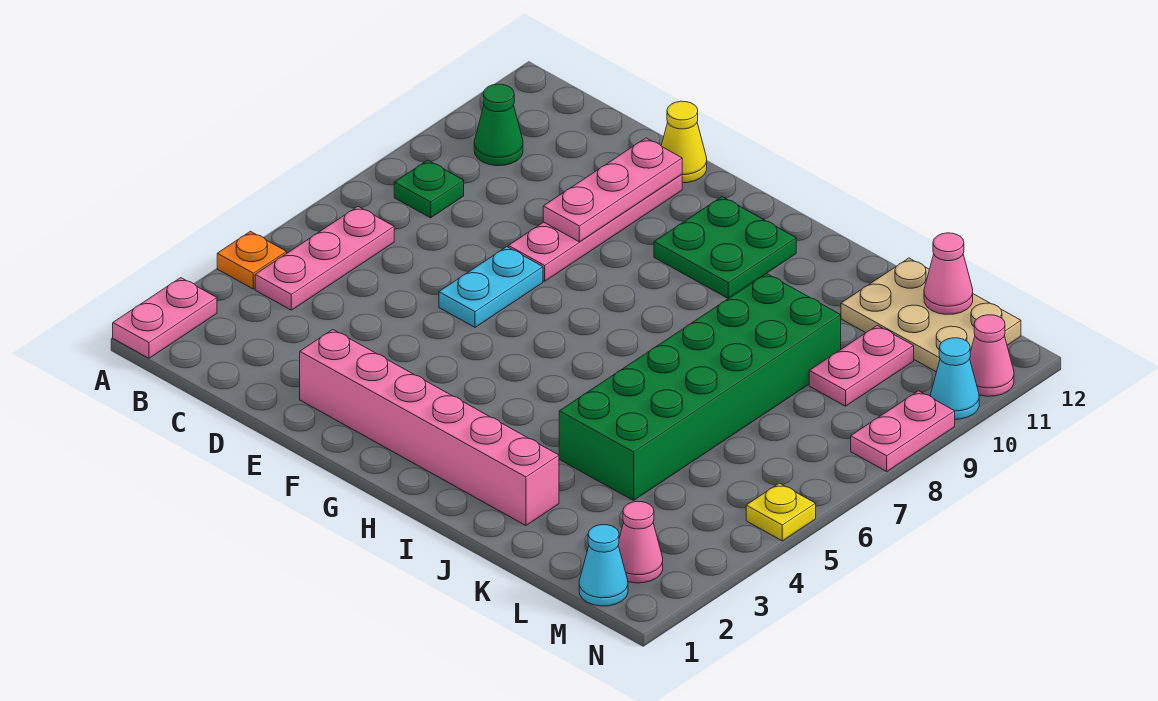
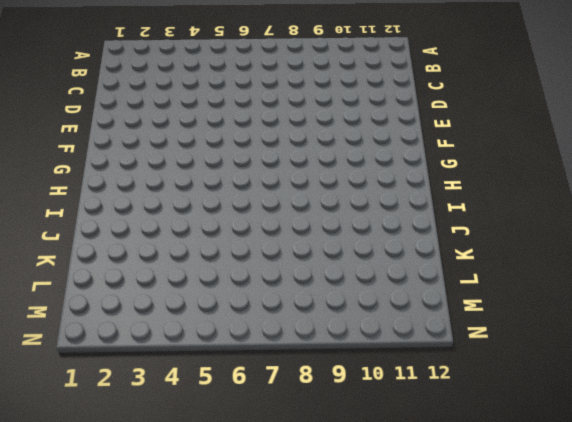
none -> pink 1x2 plate [113,278,217,358]
none -> orange 1x1 plate [217,231,287,289]
none -> pink 1x3 plate [255,207,394,310]

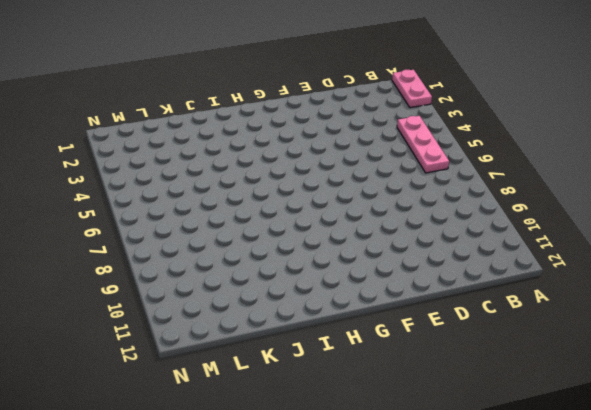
none -> orange 1x1 plate [217,231,287,289]
none -> green 1x1 plate [394,160,464,218]
none -> green 1x1 cone [474,84,523,166]

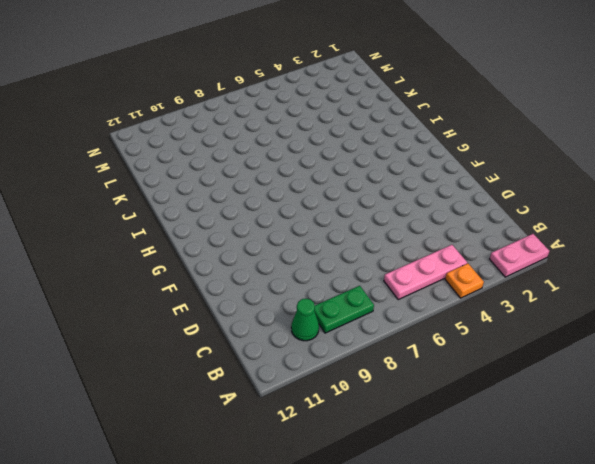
green 1x2 plate [314,286,374,333] -> green 1x1 plate [394,160,464,218]
none -> pink 1x6 brick [300,330,559,526]
none -> cyan 1x2 plate [439,247,543,327]
none -> pink 1x4 plate [508,174,682,281]

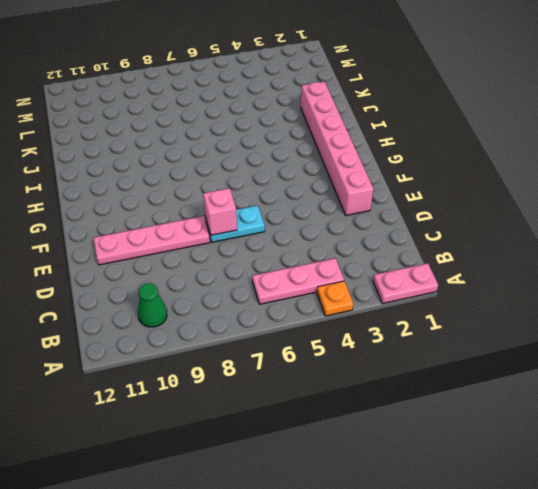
pink 1x1 brick [203,188,237,235] -> none
none -> green 1x1 plate [394,160,464,218]
none -> yellow 1x1 cone [661,101,707,183]
none -> green 2x2 plate [654,197,796,298]

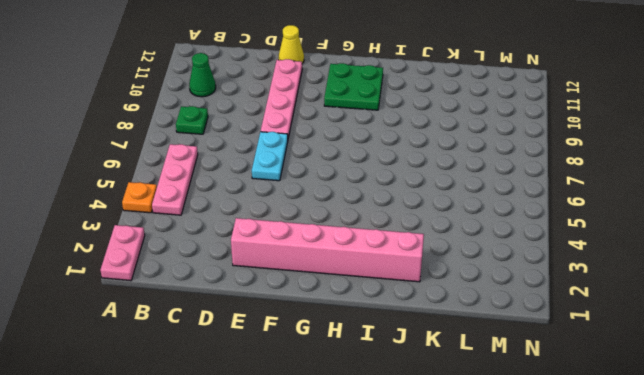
none -> green 2x6 brick [559,273,841,501]
none -> tan 2x3 plate [841,258,1021,372]
none -> pink 1x2 plate [809,325,914,406]

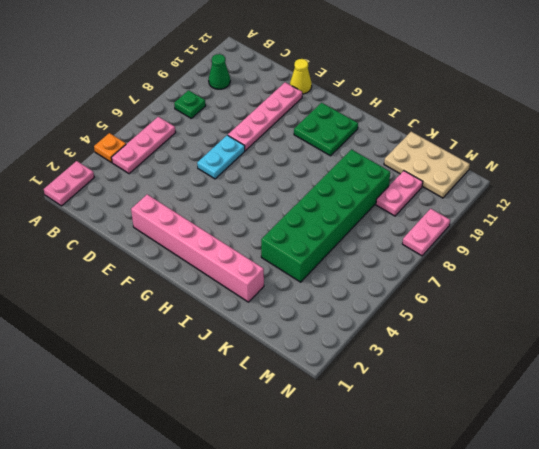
none -> cyan 1x1 cone [579,525,628,606]
none -> pink 1x1 cone [618,502,663,583]
none -> yellow 1x1 plate [746,483,816,541]

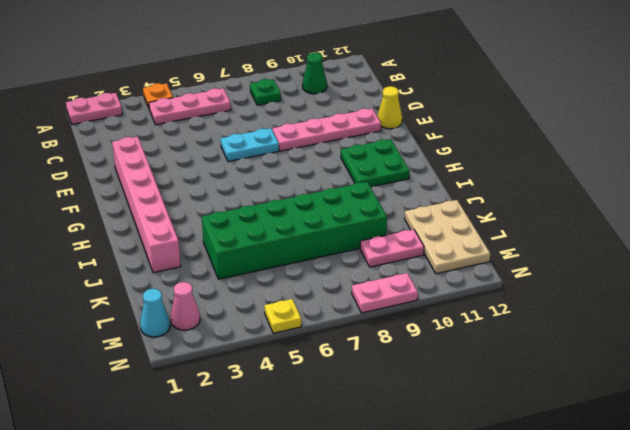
none -> cyan 1x1 cone [930,338,979,419]
none -> pink 1x1 cone [970,315,1014,396]
none -> pink 1x3 plate [543,138,682,242]

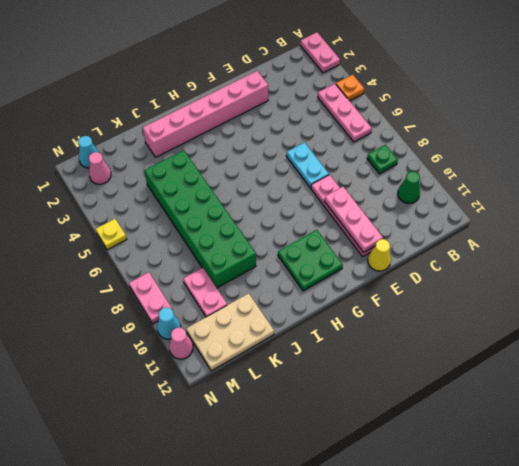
none -> pink 1x1 cone [924,233,973,314]

